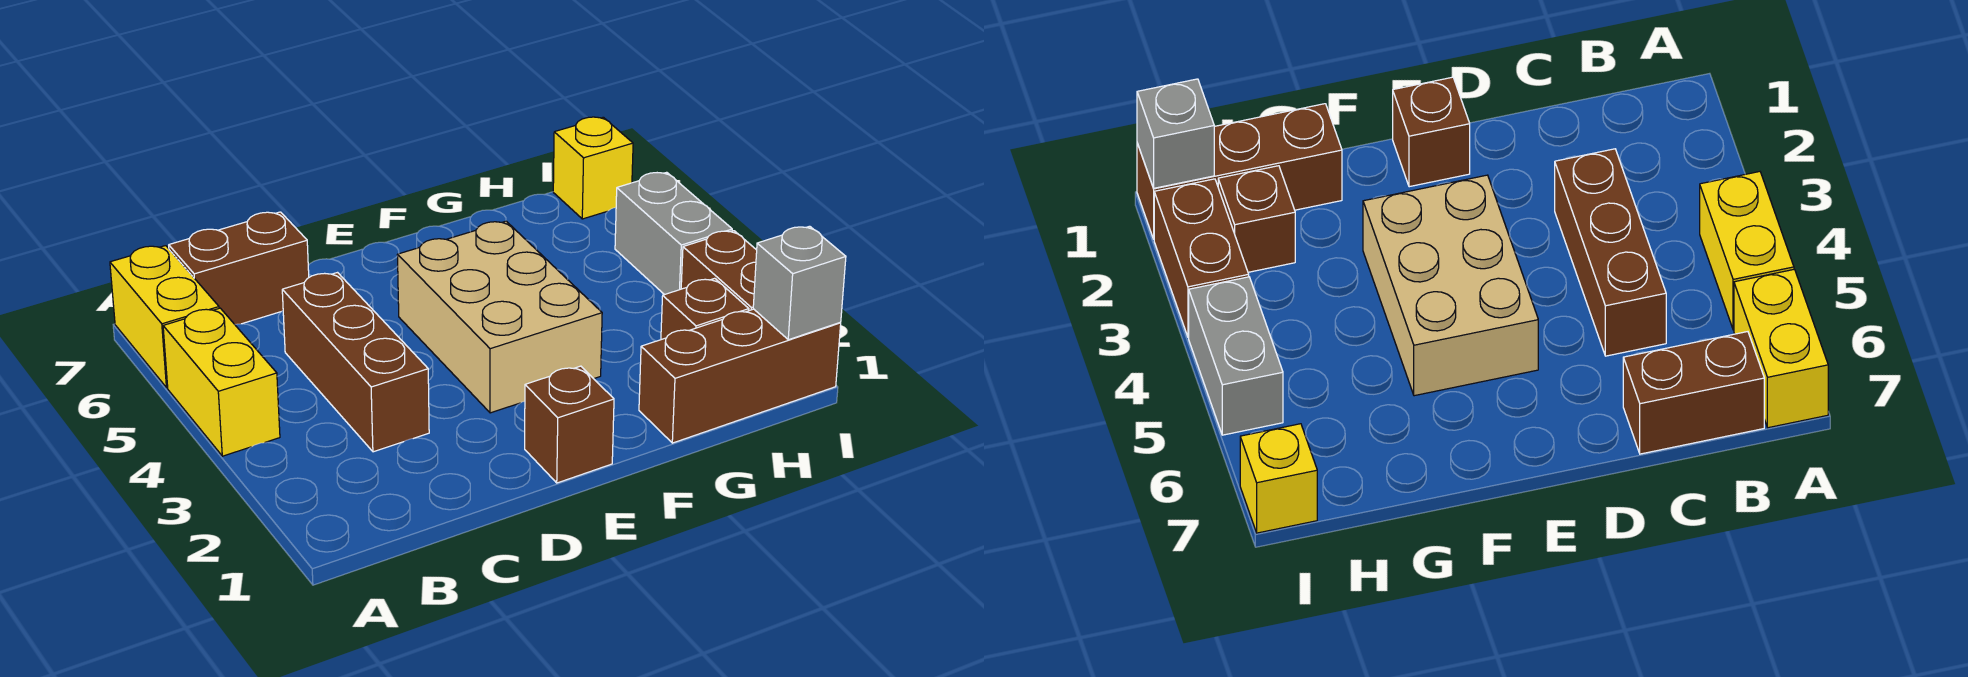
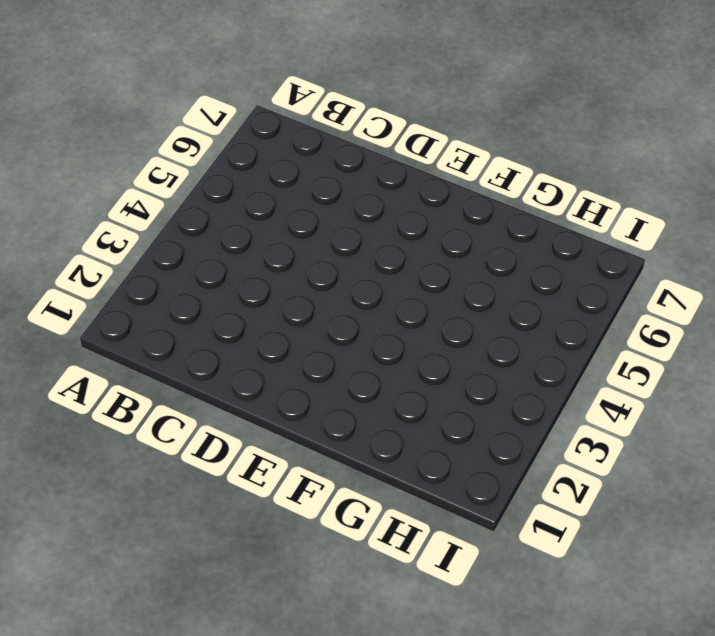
none -> yellow 1x2 brick [163,308,280,456]
none -> yellow 1x2 brick [110,246,219,388]
none -> brown 1x2 brick [169,212,309,324]

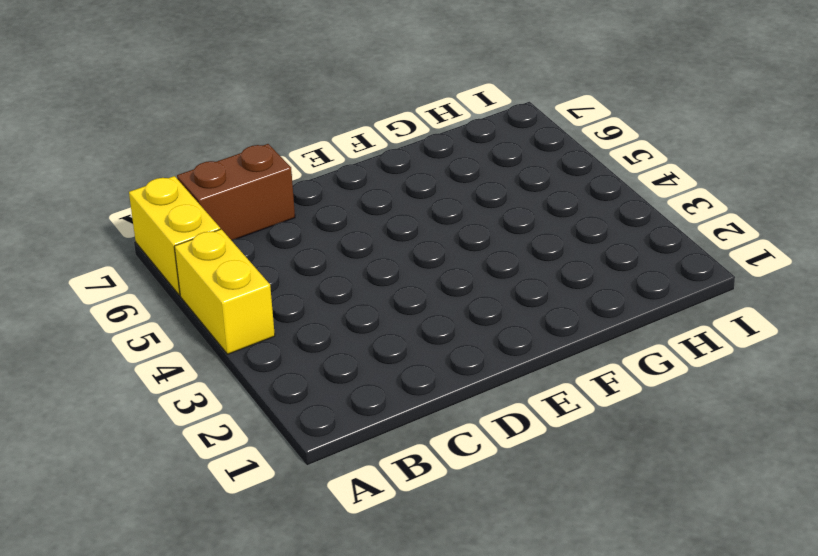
none -> brown 1x3 brick [282,273,429,452]
none -> brown 1x1 brick [525,366,614,483]
none -> tan 2x3 brick [397,221,602,413]

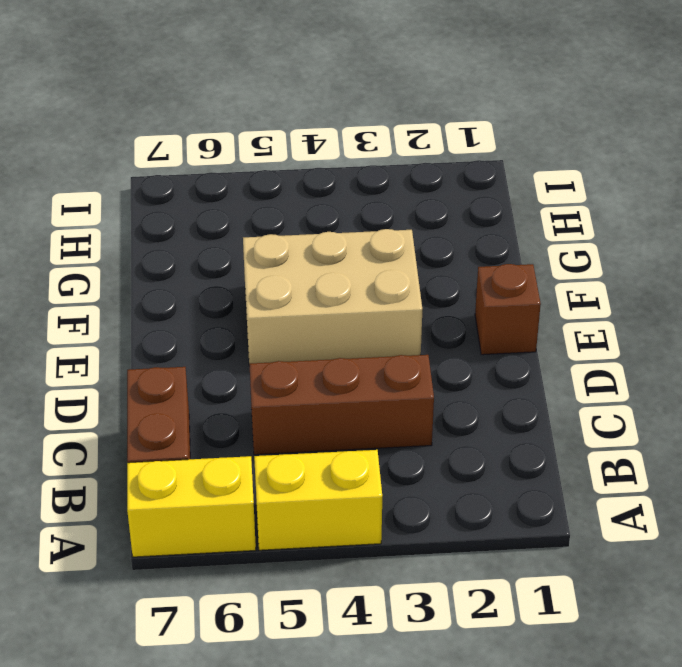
none -> brown 1x3 brick [639,309,841,443]
none -> brown 1x1 brick [661,278,749,340]
none -> brown 1x2 brick [681,231,757,311]

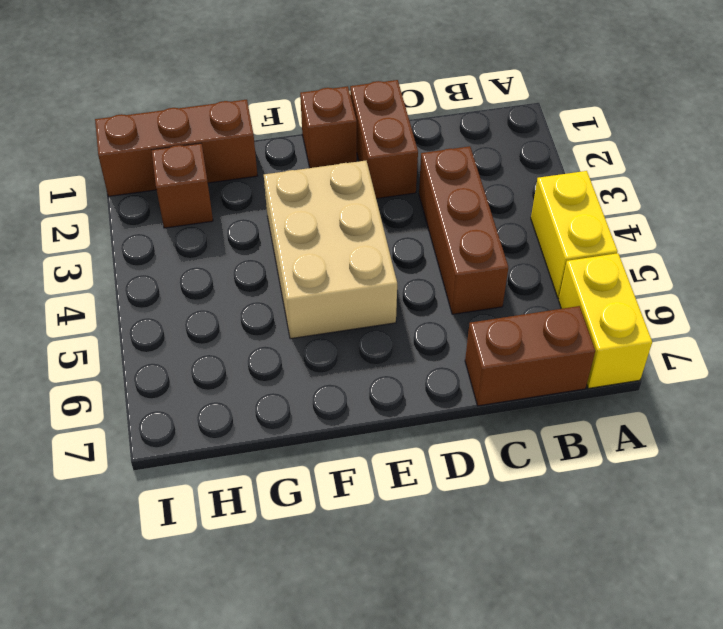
brown 1x2 brick [350,80,418,199] -> brown 1x2 brick moved to [681,231,757,311]
none -> grey 1x2 brick [615,172,732,295]
none -> yellow 1x1 brick [553,117,633,219]
none -> grey 1x1 brick [753,226,846,340]

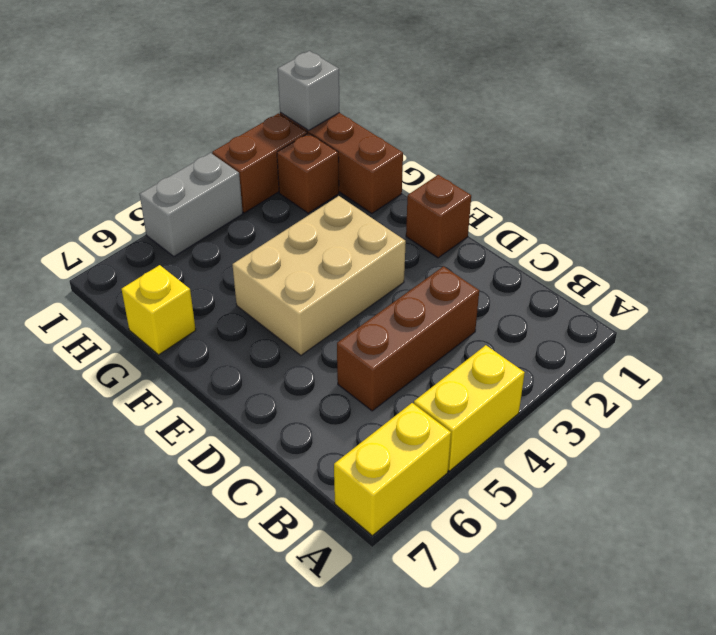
yellow 1x1 brick [122,265,196,355] -> yellow 1x1 brick moved to [553,117,633,219]
none -> brown 1x2 brick [169,212,309,324]

